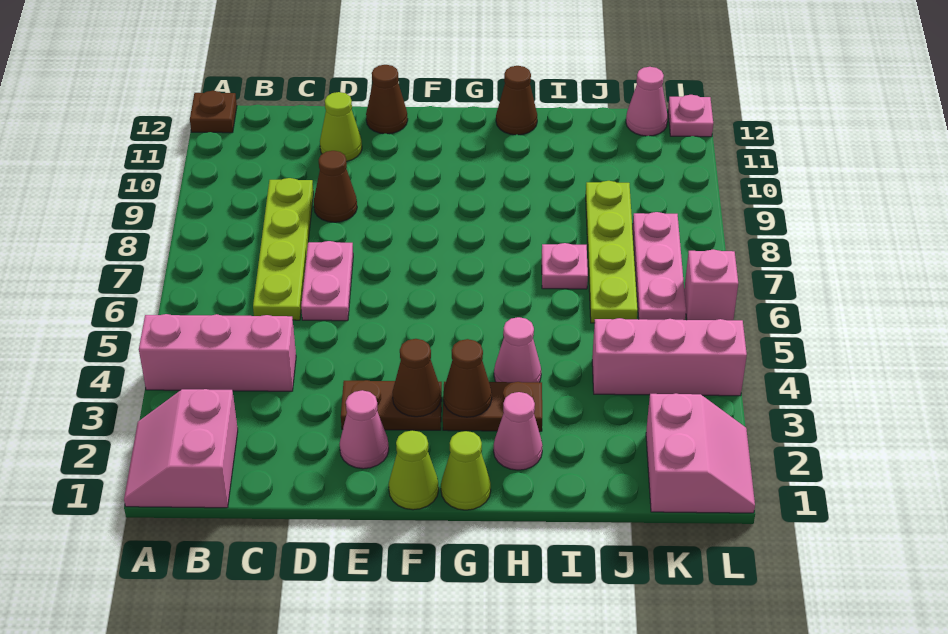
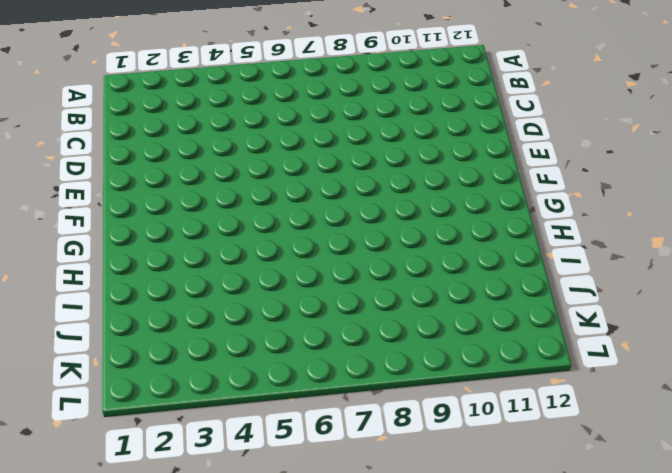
none -> pink 2x2 slope [124,389,238,508]
none -> pink 1x3 brick [139,314,296,391]
none -> brown 1x1 plate [190,91,237,133]

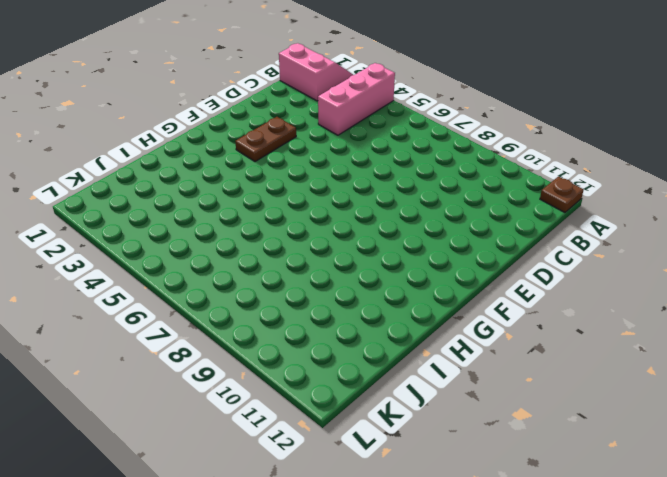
none -> lime 1x4 plate [253,178,313,320]
none -> pink 1x2 plate [301,241,353,321]
none -> brown 1x1 cone [314,151,357,222]

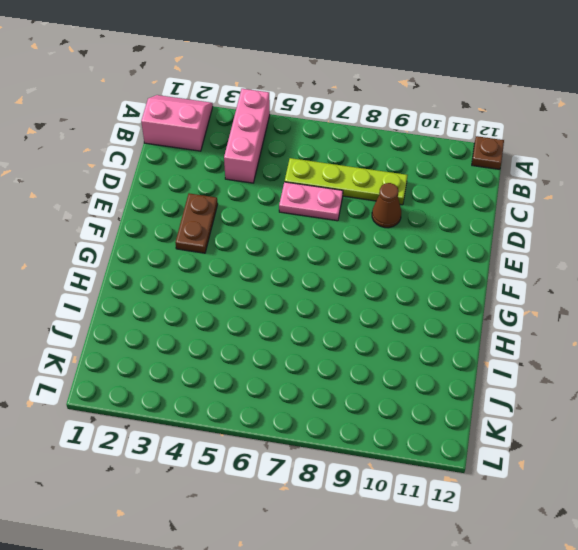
none -> lime 1x1 cone [320,92,362,162]
none -> pink 1x1 cone [340,390,389,469]
none -> brown 1x1 cone [366,65,408,134]

